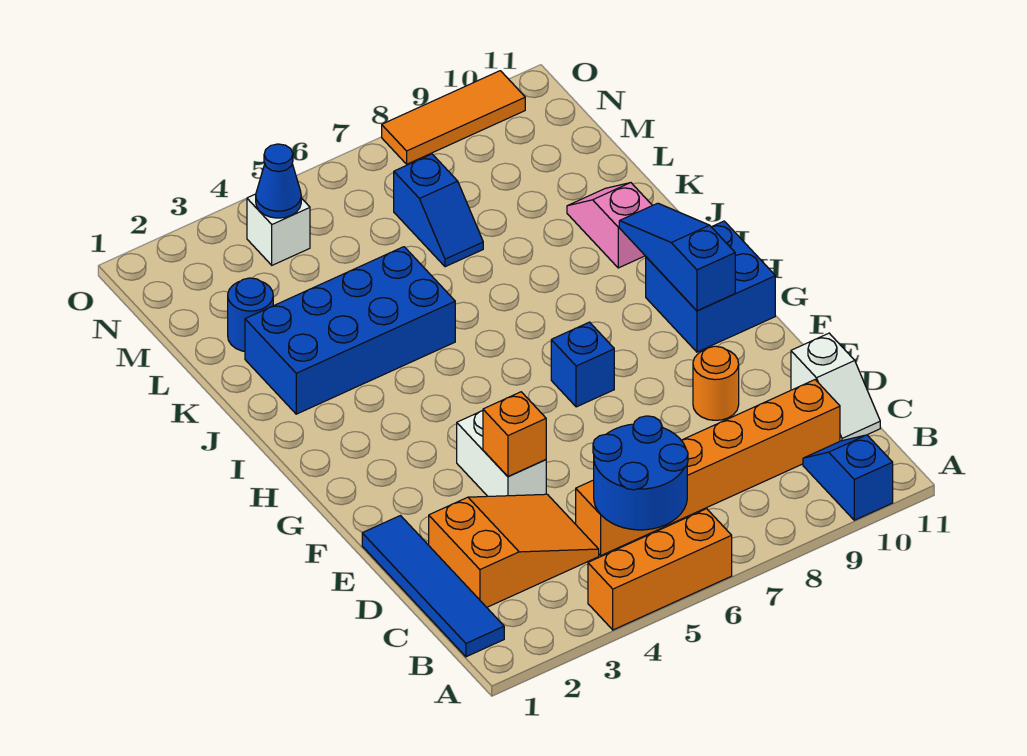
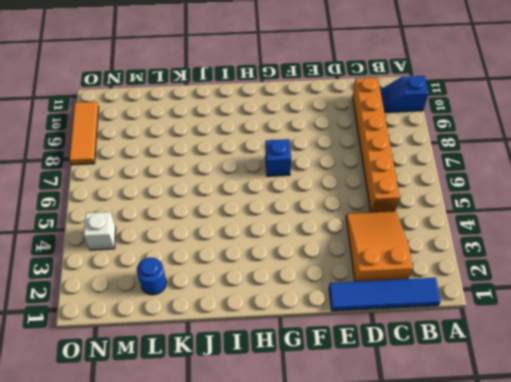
none -> orange 1x3 brick [588,509,732,630]
none -> white 1x2 slope [791,333,880,441]
none -> white 1x2 brick [457,411,546,496]

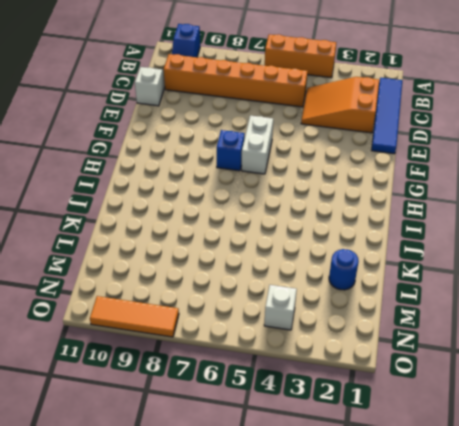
white 1x2 brick [242,115,273,174] -> white 1x2 brick moved to [457,411,546,496]
none -> orange 1x1 round brick [693,346,739,420]
none -> blue 2x2 brick [646,221,775,352]
none -> blue 2x4 brick [245,247,455,414]

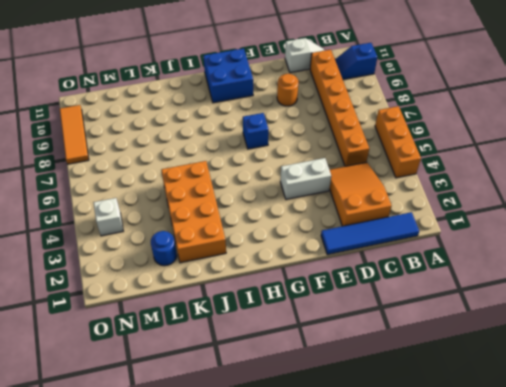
orange 2x4 brick [161,161,226,263] -> blue 2x4 brick [245,247,455,414]
none -> pink 1x2 slope [567,183,652,268]
none -> blue 1x2 slope [394,154,483,267]
none -> blue 2x2 round brick [593,416,688,530]

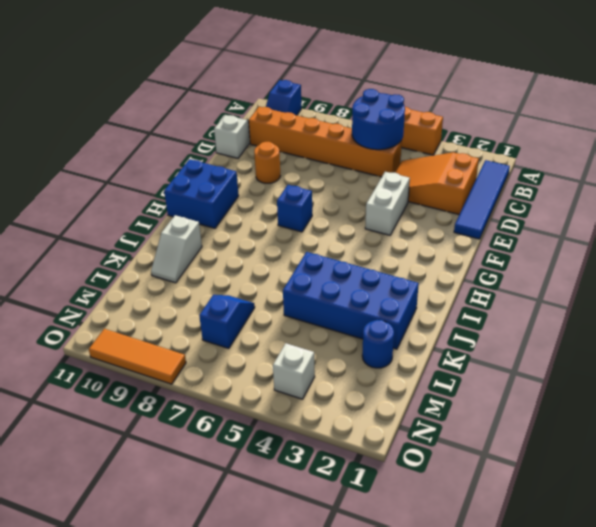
white 1x2 slope [151,215,202,283] -> pink 1x2 slope [567,183,652,268]
none -> orange 1x1 brick [483,392,546,477]
none -> blue 1x3 slope [619,203,735,311]
none -> blue 1x1 cone [256,144,301,218]

